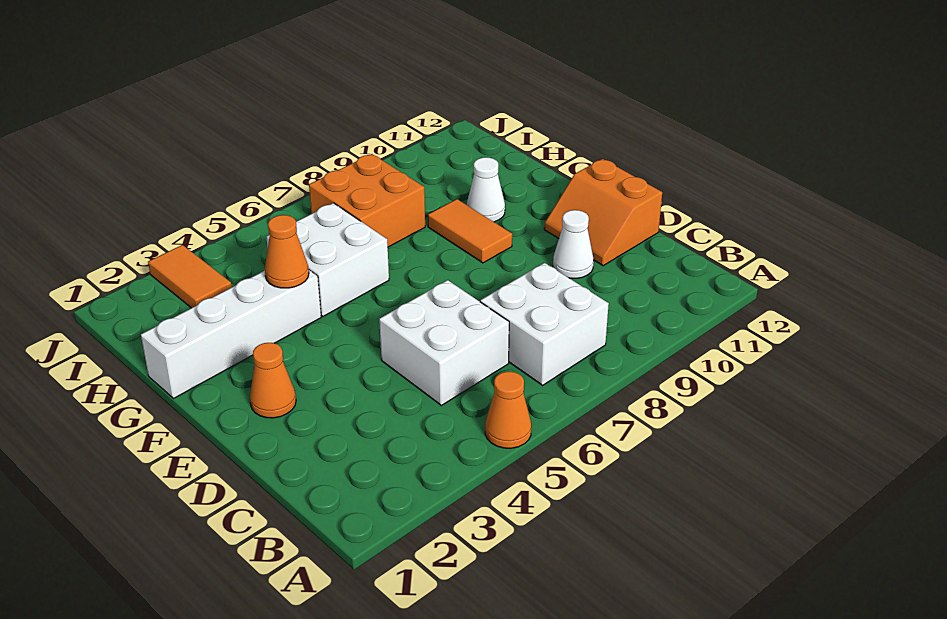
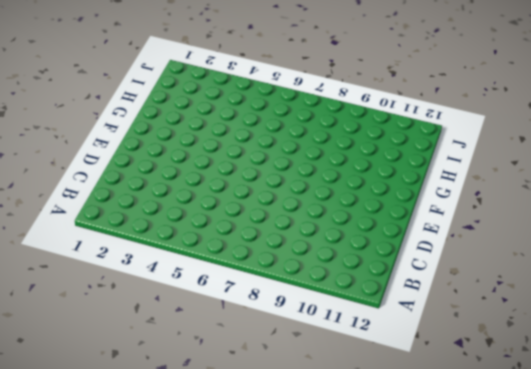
none -> orange 1x1 cone [485,372,531,448]
none -> white 2x2 brick [480,263,609,385]
none -> white 2x2 brick [379,280,509,405]

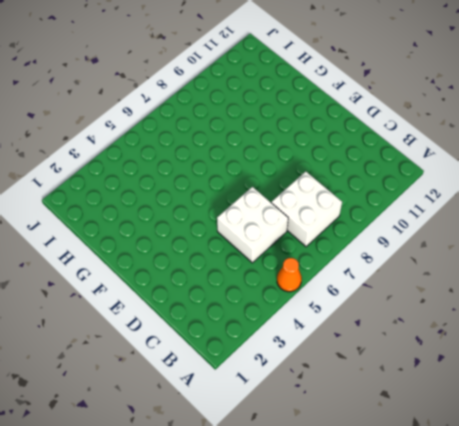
none -> white 1x1 cone [553,210,594,278]
none -> orange 2x2 slope [544,159,662,266]
none -> orange 1x1 cone [250,343,296,418]

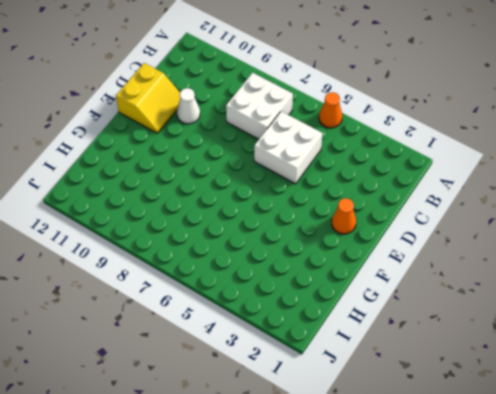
yellow 2x2 slope [116,63,180,133] -> orange 2x2 slope [544,159,662,266]
none -> orange 1x2 tile [428,199,512,263]
none -> white 1x4 brick [141,270,321,398]
none -> white 2x2 brick [266,203,389,316]

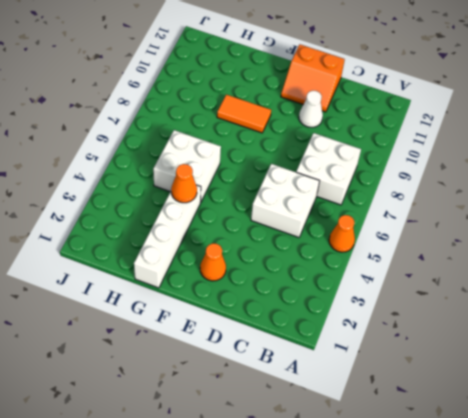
none -> white 1x1 cone [467,157,505,222]
none -> orange 2x2 brick [309,154,425,247]
none -> orange 1x2 tile [148,245,232,308]

